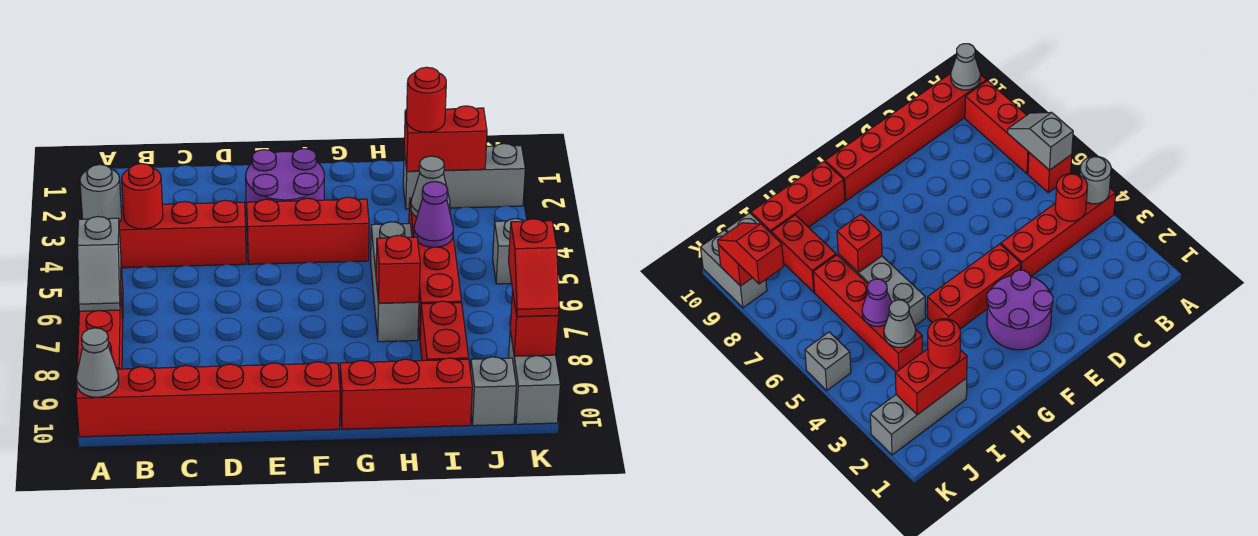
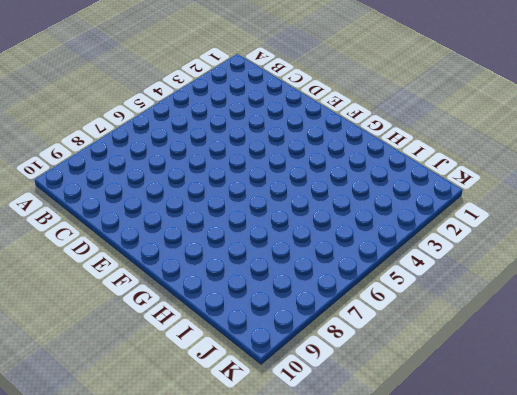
none -> red 1x4 brick [119,200,246,268]
none -> red 1x1 brick [1028,153,1072,193]
none -> red 1x3 brick [77,287,123,370]

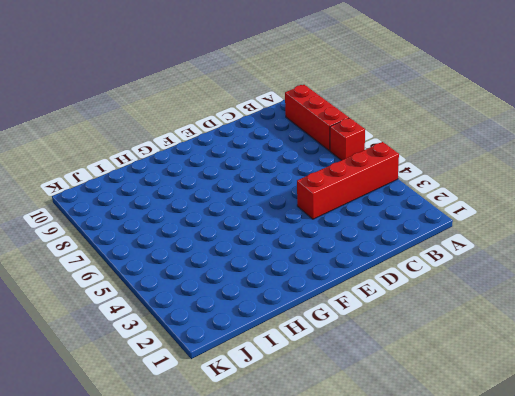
none -> red 1x6 brick [76,362,340,437]
none -> purple 2x2 round brick [246,149,324,215]
none -> red 1x3 brick [247,197,369,264]

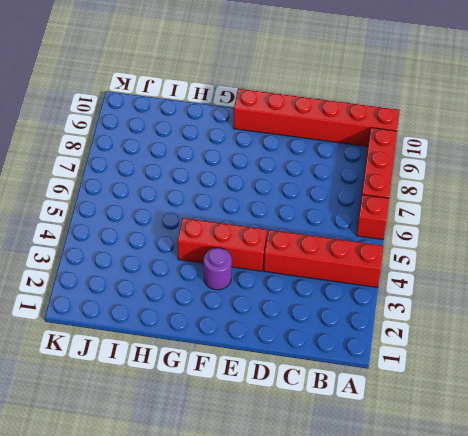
purple 1x1 round brick [204,248,232,290] -> purple 2x2 round brick [246,149,324,215]
none -> red 1x3 brick [340,358,472,429]
none -> grey 1x3 brick [371,222,419,342]
none -> grey 1x3 brick [403,144,525,209]

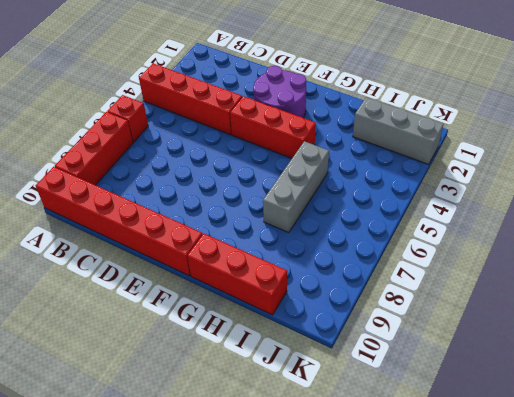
none -> red 1x4 brick [409,198,461,338]
none -> red 1x2 brick [420,301,469,361]
none -> grey 1x1 brick [470,357,516,426]

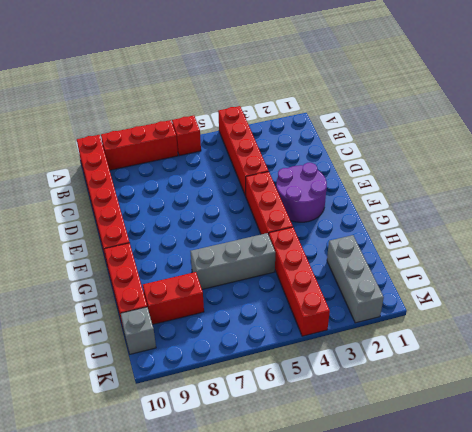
red 1x4 brick [269,227,330,336] -> red 1x4 brick turned to [409,198,461,338]
none -> grey 1x1 brick [493,219,524,284]
none -> grey 1x2 brick [509,331,560,424]
none -> grey 1x1 round brick [80,165,122,222]

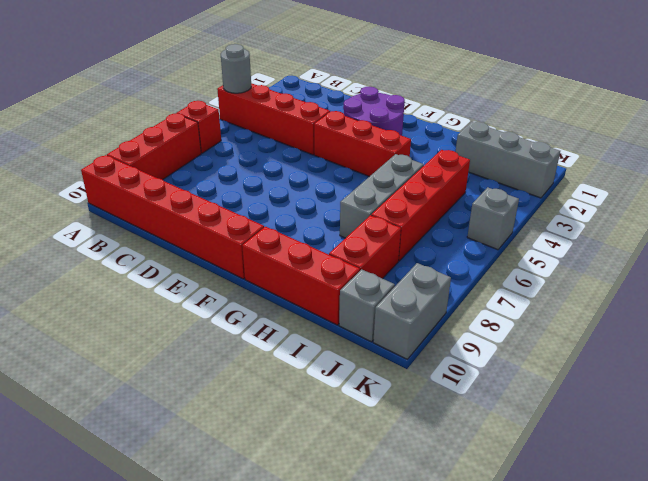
none -> grey 1x2 slope [78,217,121,311]
none -> grey 1x1 cone [76,328,119,397]
none -> red 1x1 round brick [122,164,163,229]

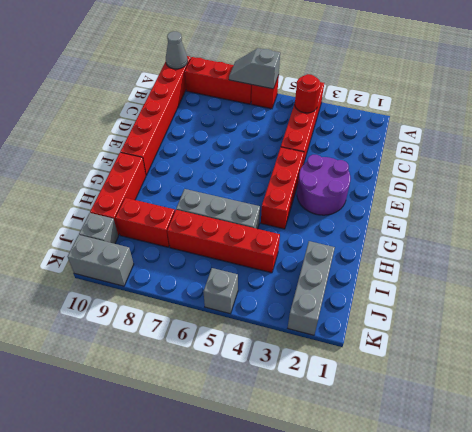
none -> grey 1x1 round brick [80,165,122,222]
none -> red 1x1 brick [376,235,420,303]
none -> red 1x2 brick [404,106,487,171]

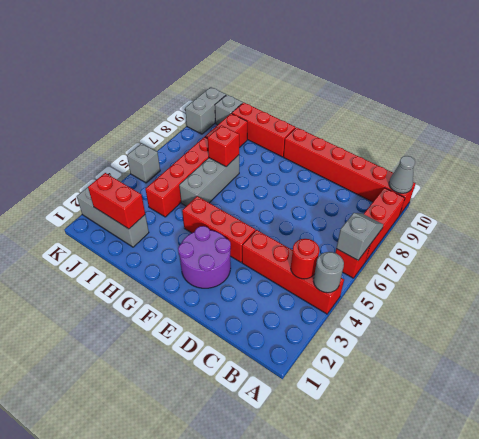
none -> grey 1x1 cone [411,156,450,217]
none -> purple 1x1 cone [414,182,453,247]
none -> red 1x1 brick [510,292,558,356]

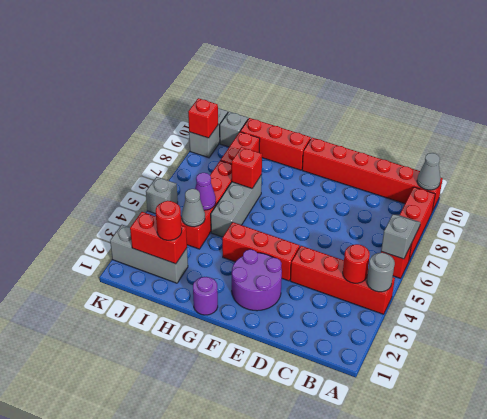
purple 1x1 round brick [193,277,218,315] -> none
none -> red 1x2 slope [509,219,559,317]

